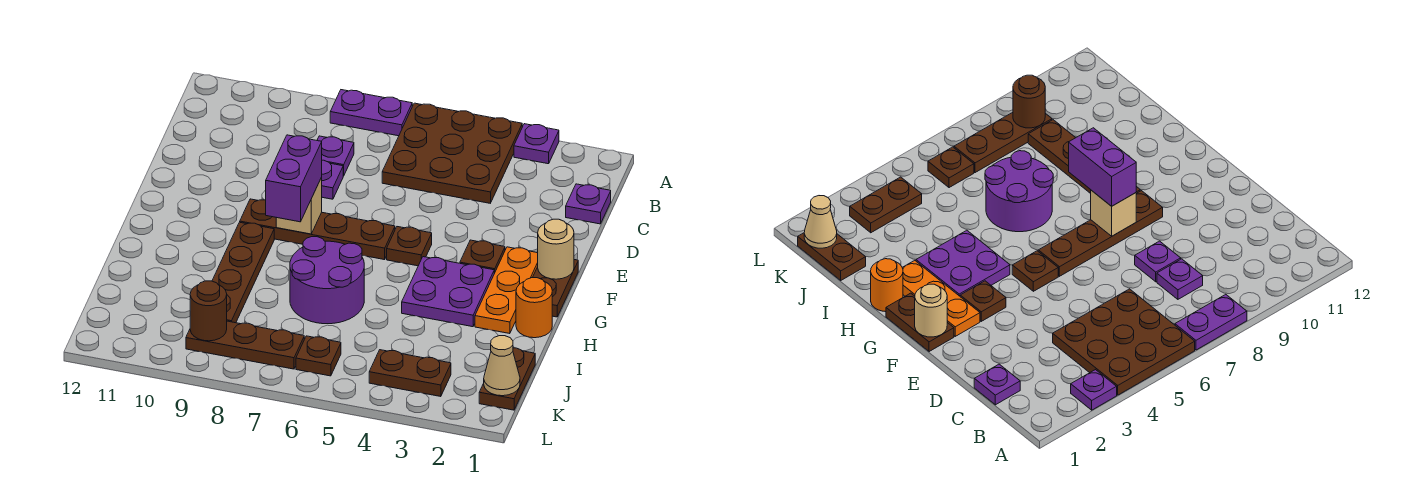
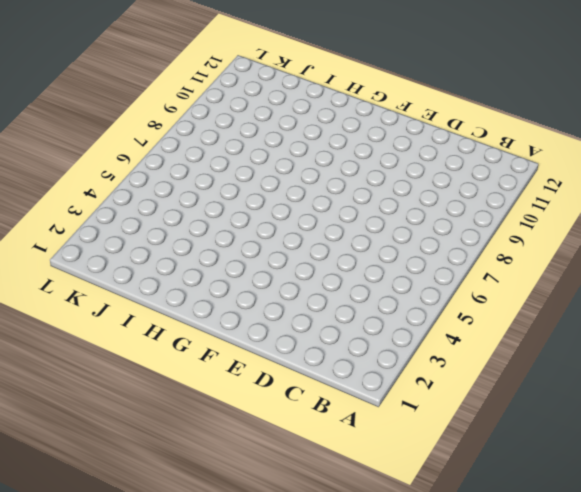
none -> purple 1x1 plate [514,124,559,164]
none -> brown 3x3 plate [382,103,522,203]
none -> purple 1x2 plate [330,90,412,136]

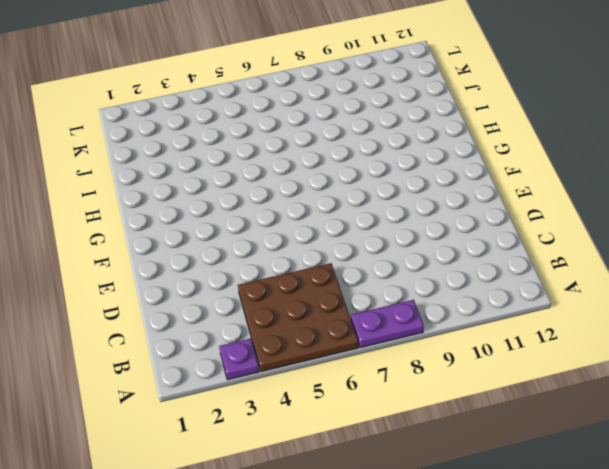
none -> purple 1x1 plate [566,184,611,224]
none -> purple 1x1 plate [317,136,354,176]
none -> purple 1x1 plate [321,160,343,199]

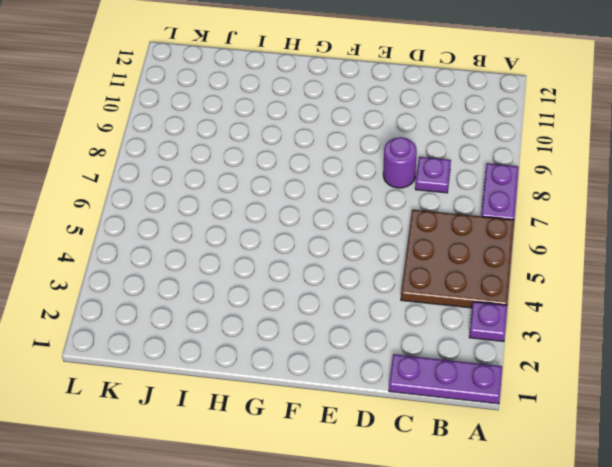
purple 1x3 plate [389,354,502,404] -> purple 1x1 plate [566,184,611,224]
purple 1x1 round brick [383,137,417,188] -> purple 1x1 plate [321,160,343,199]
none -> brown 1x2 plate [533,260,578,317]
none -> orange 1x3 plate [475,247,538,334]
none -> brown 1x1 plate [460,240,505,273]

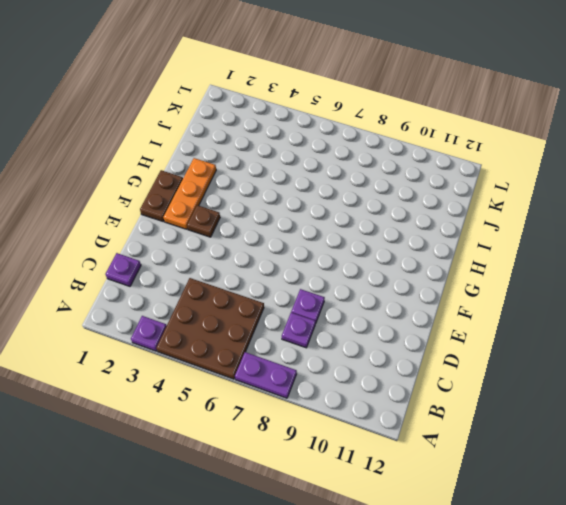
none -> brown 1x1 plate [387,227,432,266]
none -> brown 1x4 plate [240,199,395,260]
none -> purple 2x2 plate [402,257,494,327]

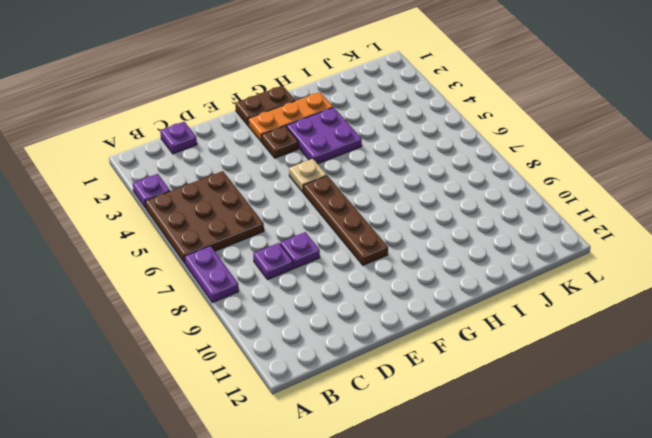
tan 1x1 plate [289,159,327,192] -> brown 1x1 plate [387,227,432,266]
none -> brown 1x4 plate [212,222,274,323]
none -> orange 1x1 round brick [516,278,552,338]
none -> purple 2x2 round brick [290,237,364,324]

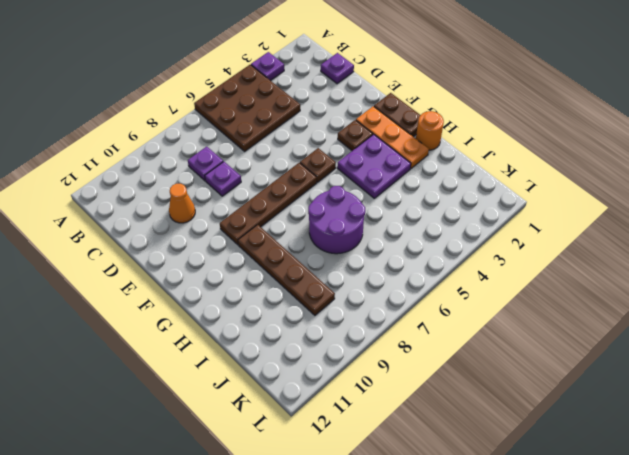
orange 1x1 cone [169,184,195,223] -> none
none -> purple 1x2 plate [330,90,412,136]
none -> brown 1x2 plate [479,348,535,410]
none -> brown 1x2 plate [369,350,451,397]

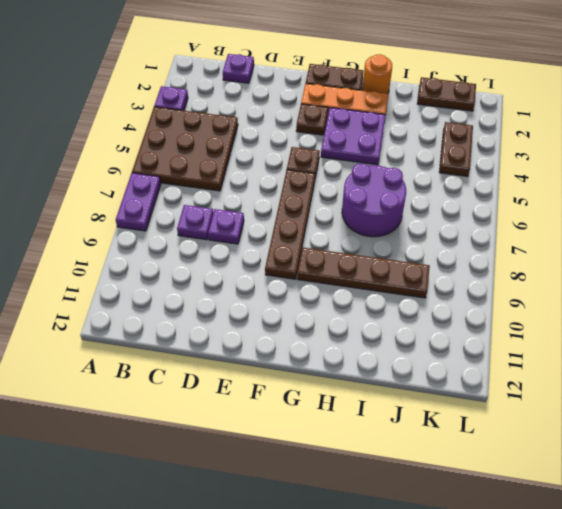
none -> brown 1x1 plate [296,336,341,376]
none -> brown 1x3 plate [186,321,304,369]
none -> tan 1x1 round brick [538,219,574,279]

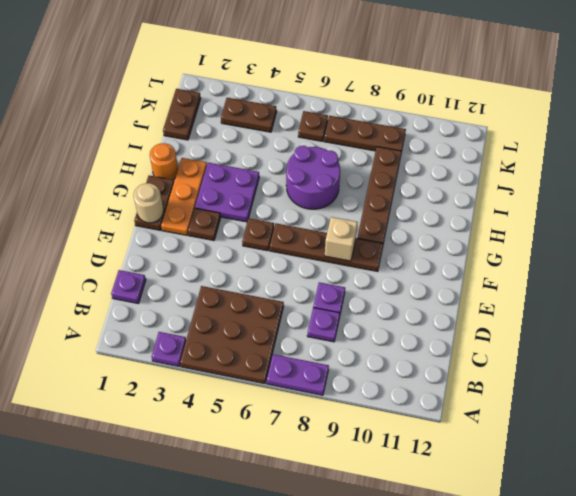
none -> tan 1x1 cone [484,336,520,396]
none -> brown 1x1 round brick [190,281,227,341]
none -> purple 1x2 brick [266,135,322,222]

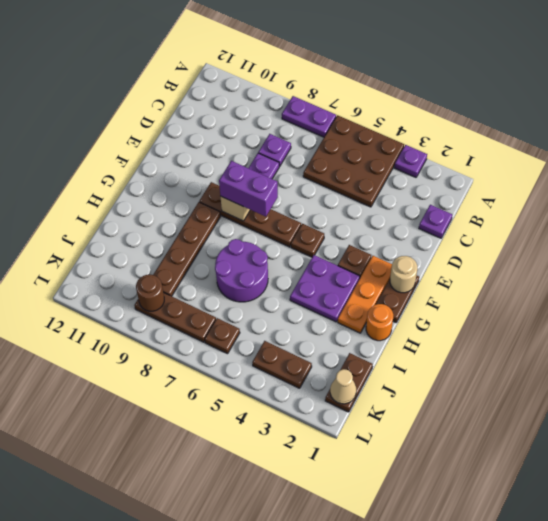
purple 1x2 brick [219,161,278,217] -> purple 1x2 brick turned to [266,135,322,222]

